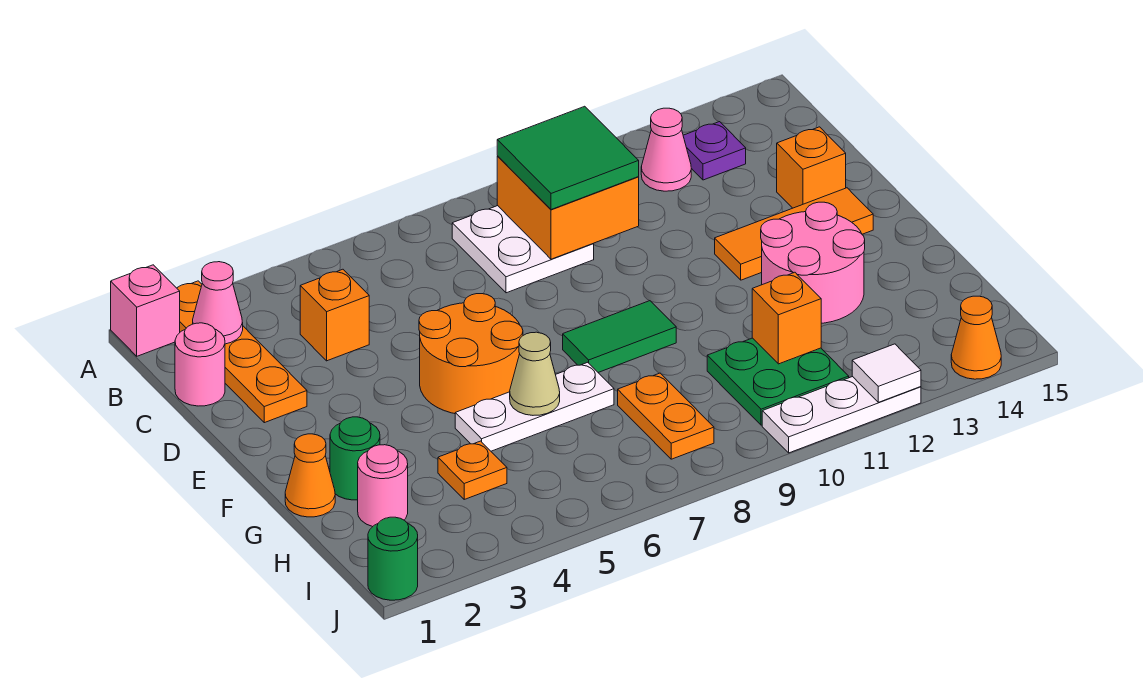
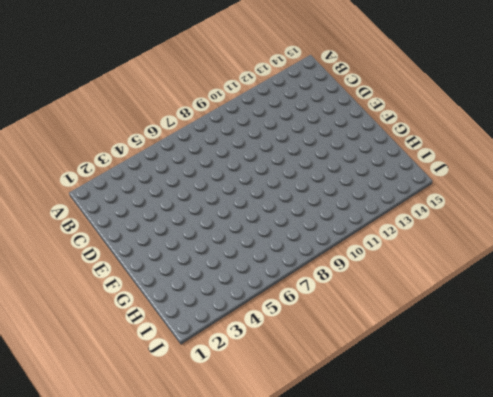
none -> pink 1x1 brick [111,265,180,356]
none -> orange 1x4 plate [177,281,307,423]
none -> white 2x2 plate [452,206,594,293]

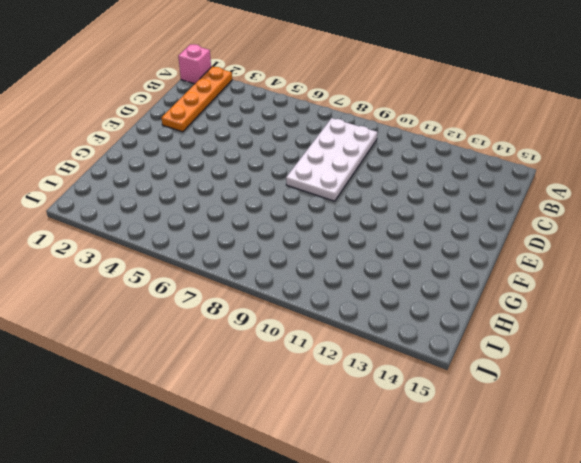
white 2x4 plate [286,118,377,201] -> white 2x2 plate [452,206,594,293]
none -> pink 1x1 cone [641,108,691,191]
none -> purple 1x1 plate [683,122,746,180]
none -> pink 1x1 round brick [175,323,225,406]

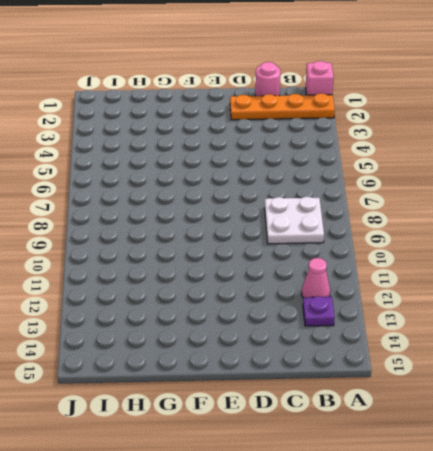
none -> orange 1x1 brick [300,269,369,361]
none -> orange 1x1 brick [777,127,846,208]
none -> orange 2x2 round brick [419,294,523,414]

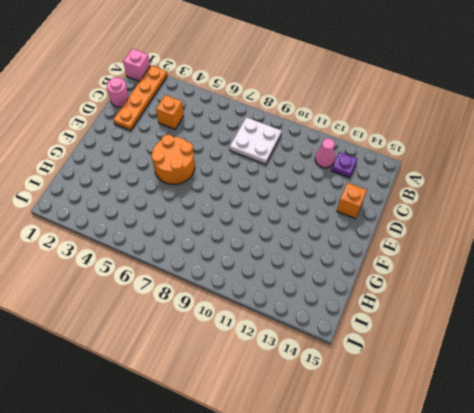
none -> orange 1x3 tile [715,188,873,280]
none -> green 1x2 tile [563,301,676,372]
none -> pink 2x2 round brick [761,202,865,323]

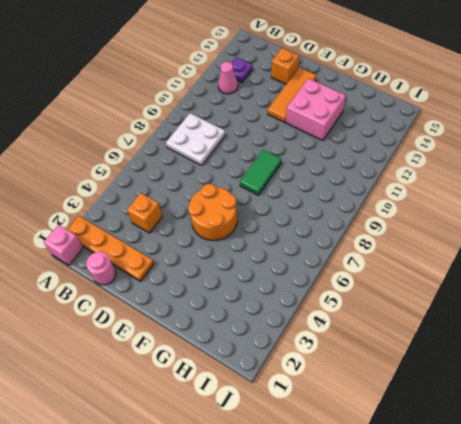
pink 2x2 brick [286,78,346,141] -> pink 2x2 round brick [761,202,865,323]
none -> orange 1x1 cone [285,434,335,517]
none -> green 1x1 round brick [330,417,380,500]
none -> white 1x3 plate [455,362,614,451]

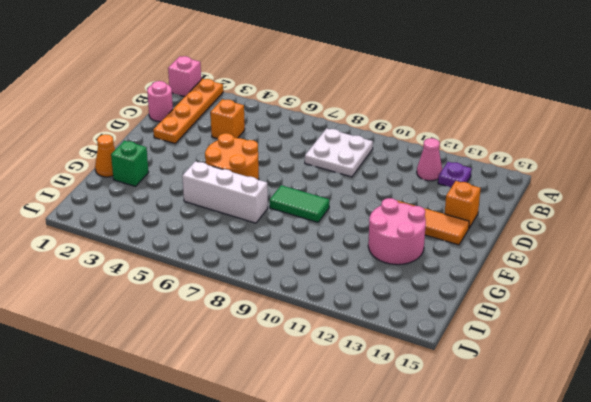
green 1x1 brick [111,141,149,186] -> green 1x1 round brick [330,417,380,500]
white 1x3 brick [182,161,268,223] -> white 1x3 plate [455,362,614,451]
none -> pink 1x1 round brick [358,445,408,527]
none -> orange 1x1 plate [438,441,507,499]
none -> orange 1x2 plate [618,373,714,459]

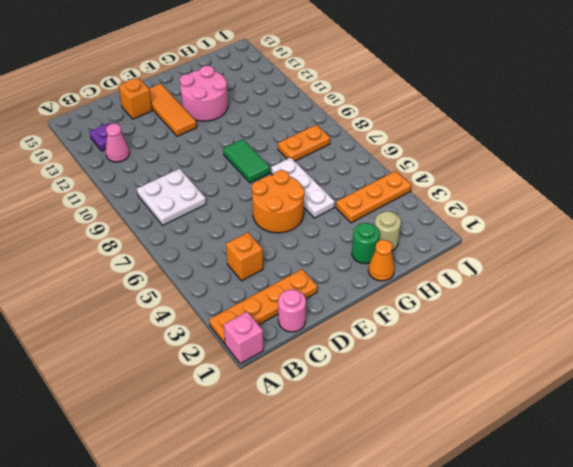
tan 1x1 round brick [375,211,401,251] -> pink 1x1 round brick [358,445,408,527]
orange 1x3 plate [336,171,411,223] -> orange 1x1 plate [438,441,507,499]
none -> green 2x2 plate [707,338,849,425]
none -> green 1x1 round brick [368,517,418,600]
none -> white 1x3 plate [762,377,921,453]

